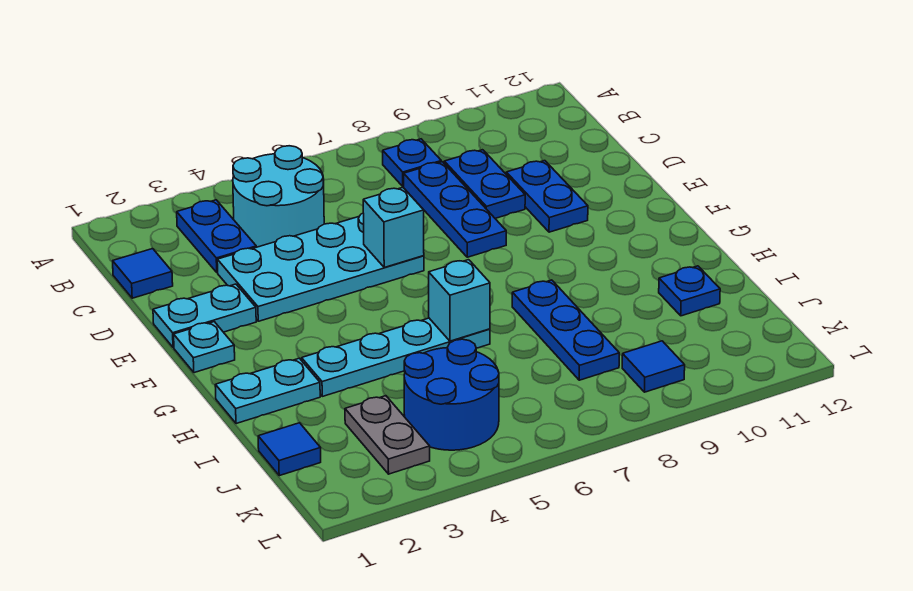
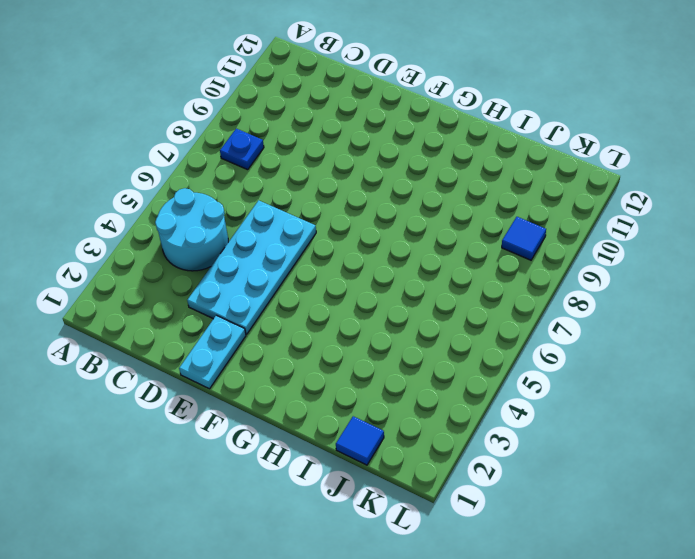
none -> blue 1x2 plate [177,200,256,273]
none -> blue 1x1 tile [113,249,173,298]
none -> blue 1x3 plate [404,162,506,257]

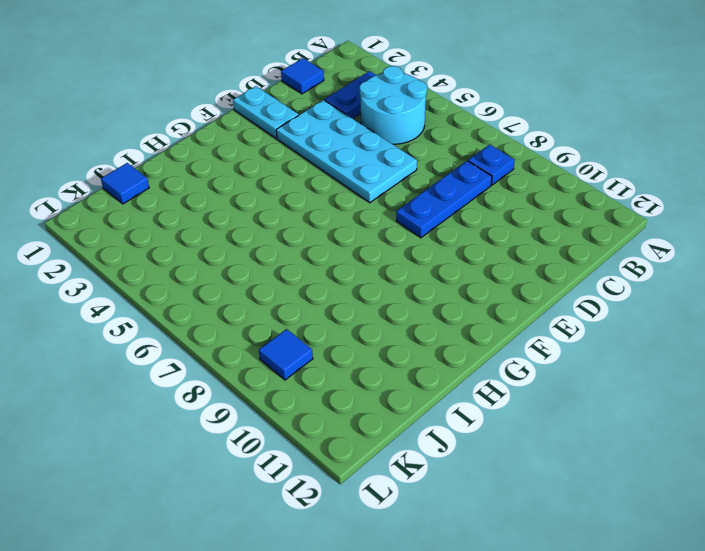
none -> blue 1x2 plate [444,150,525,218]
none -> blue 1x2 plate [506,161,588,232]
none -> cyan 1x1 plate [174,322,235,373]

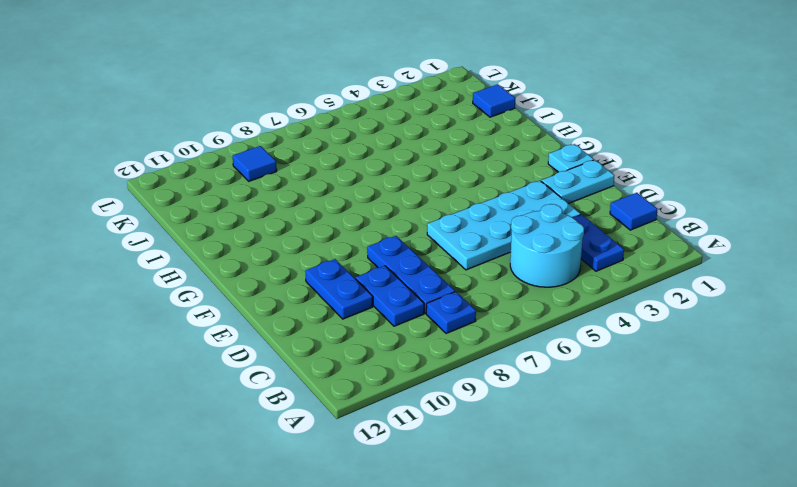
none -> cyan 1x2 plate [215,358,320,424]
none -> cyan 1x4 plate [302,318,490,396]
none -> blue 1x3 plate [512,280,619,380]

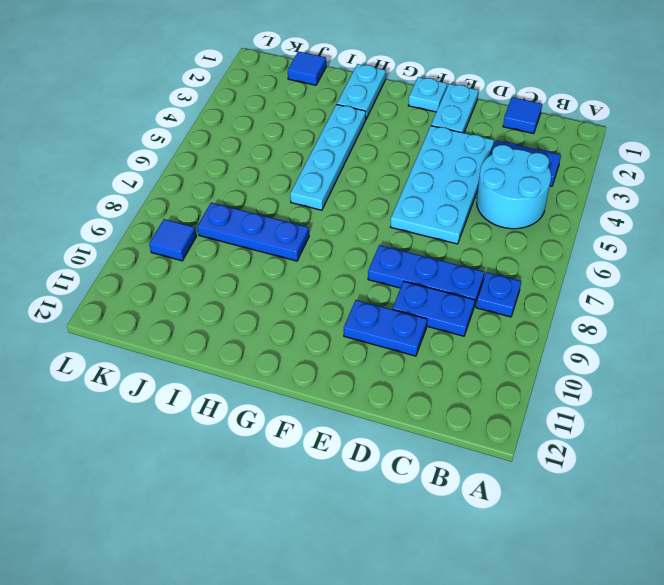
none -> blue 1x1 plate [659,266,720,316]
none -> grey 1x2 plate [345,396,430,474]
none -> blue 2x2 round brick [404,339,499,450]

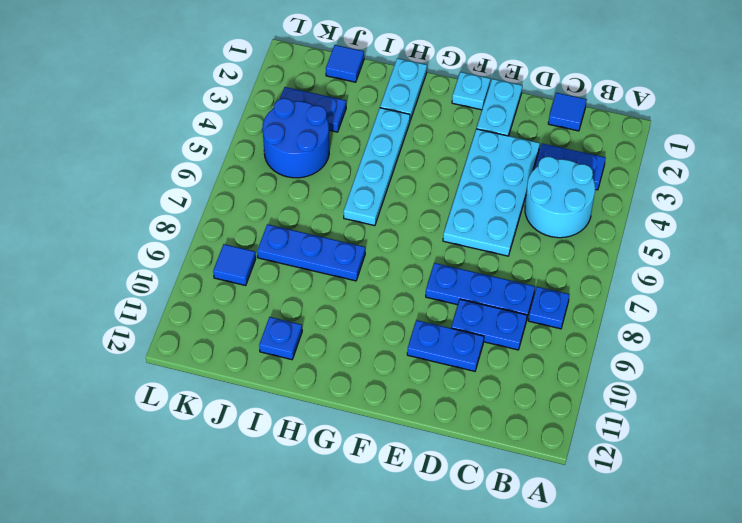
blue 1x2 plate [280,87,346,132] -> grey 1x2 plate [345,396,430,474]
none -> cyan 1x1 brick [363,187,424,267]
none -> cyan 1x1 brick [429,260,490,341]

